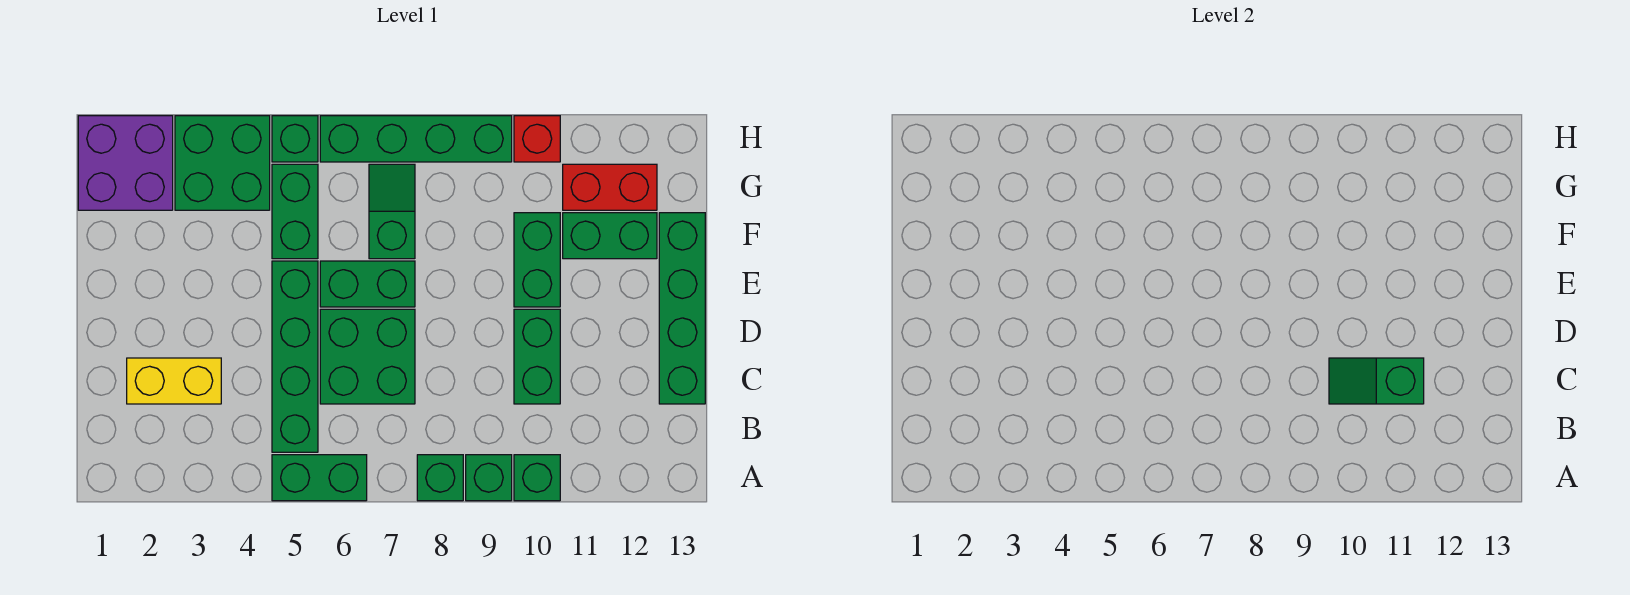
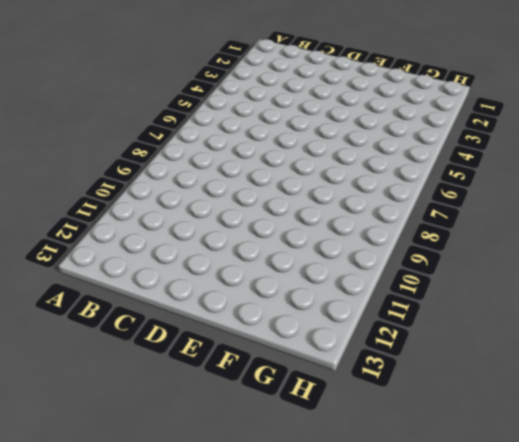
none -> green 1x2 brick [272,455,367,501]
none -> green 1x1 brick [417,455,463,501]
none -> green 1x1 brick [466,455,512,501]

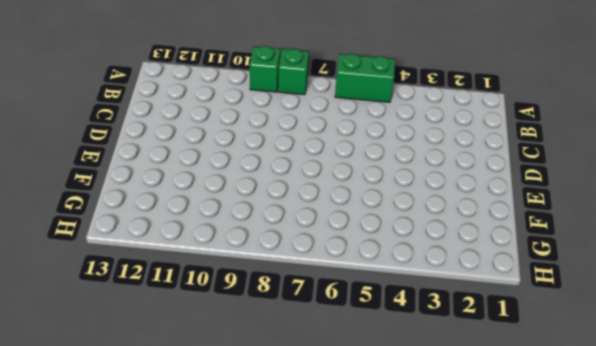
none -> green 1x1 brick [514,455,560,501]
none -> green 1x4 brick [272,261,318,452]
none -> yellow 1x2 brick [127,358,221,404]

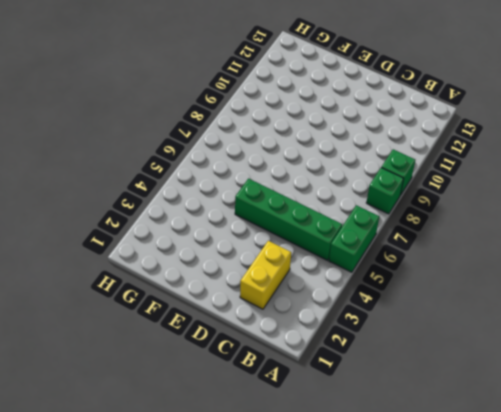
none -> green 1x1 brick [514,455,560,501]
none -> green 2x2 brick [320,309,415,404]
none -> green 1x2 brick [514,309,560,404]

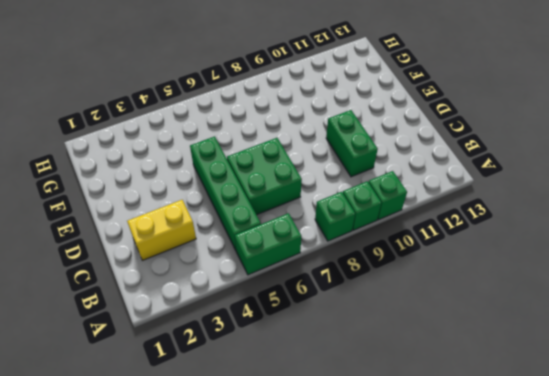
none -> green 1x4 brick [659,213,705,404]
none -> green 1x2 brick [320,261,415,307]
none -> green 1x2 brick [514,213,560,307]

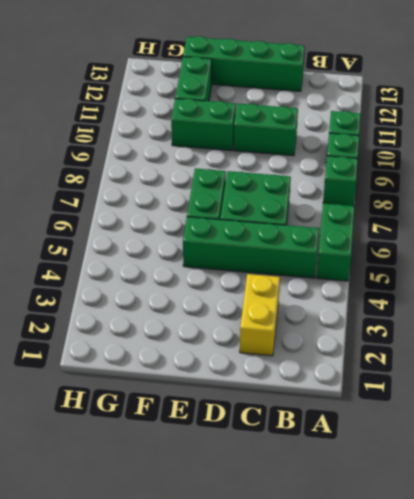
none -> green 1x2 brick [272,164,318,259]
none -> green 1x2 slope [369,164,415,259]
none -> purple 2x2 brick [78,116,173,210]

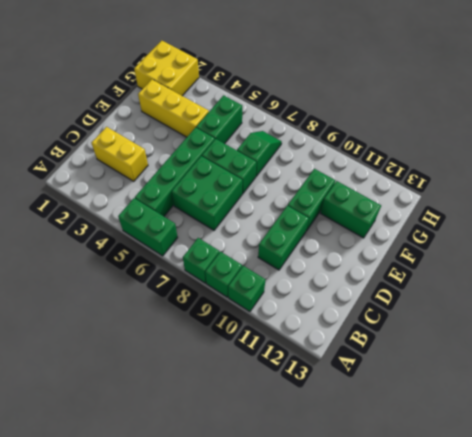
yellow 1x3 brick [138,80,209,137] -> none
yellow 2x2 brick [134,41,199,96] -> purple 2x2 brick [78,116,173,210]
none -> green 1x4 brick [659,213,705,404]
none -> green 2x2 brick [175,116,270,210]
none -> red 1x2 brick [563,164,657,210]

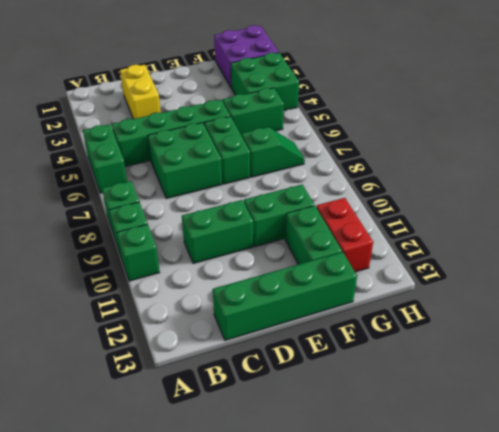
none -> green 1x1 brick [272,116,318,162]
none -> green 1x4 brick [320,116,512,162]
none -> red 1x1 brick [514,116,560,162]

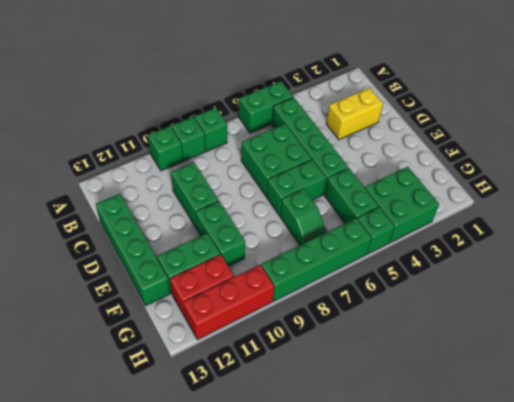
red 1x3 brick [183,265,274,340] -> red 1x1 brick [514,116,560,162]
none -> purple 2x2 brick [78,116,173,210]
none -> green 1x2 slope [1329,358,1424,404]

